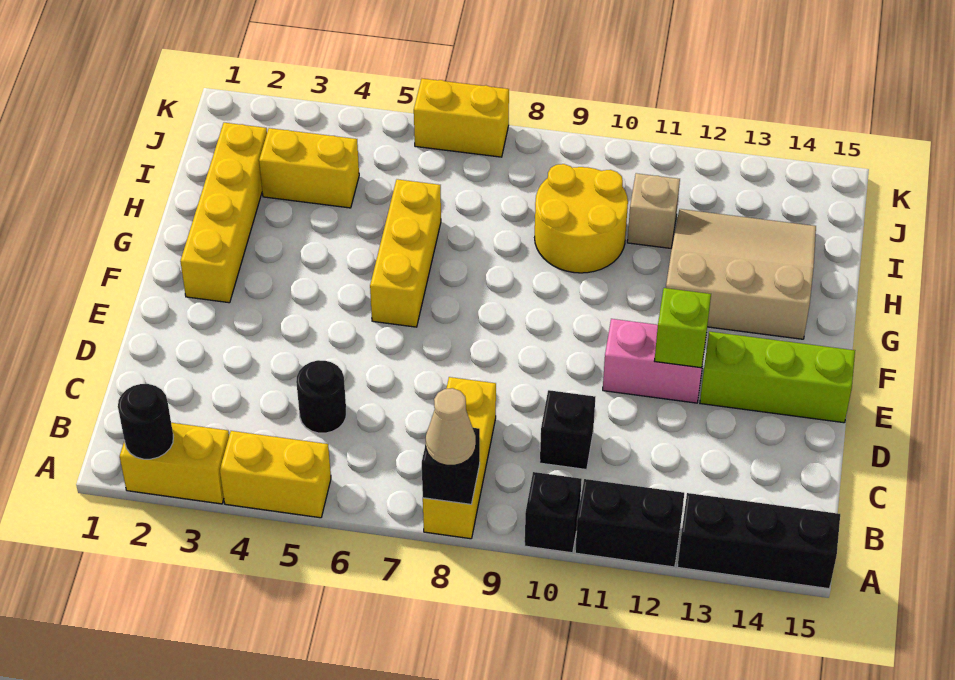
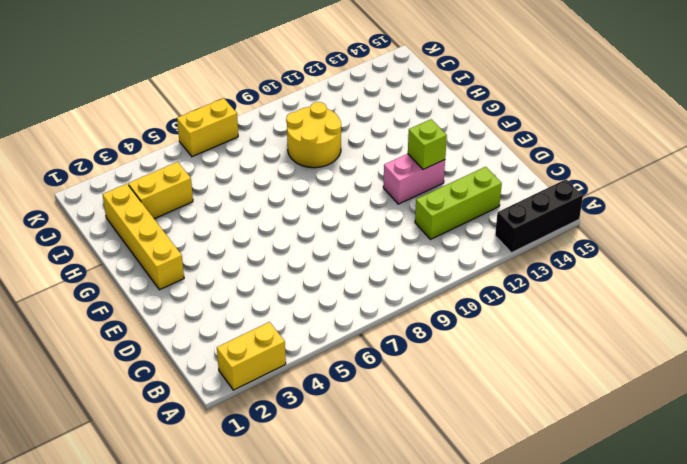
lime 1x3 brick [415,167,502,239] -> lime 1x3 brick moved to [700,331,855,423]
none -> yellow 1x2 brick [220,431,331,518]
none -> yellow 1x3 brick [423,377,496,539]
none -> black 1x1 brick [525,472,582,553]

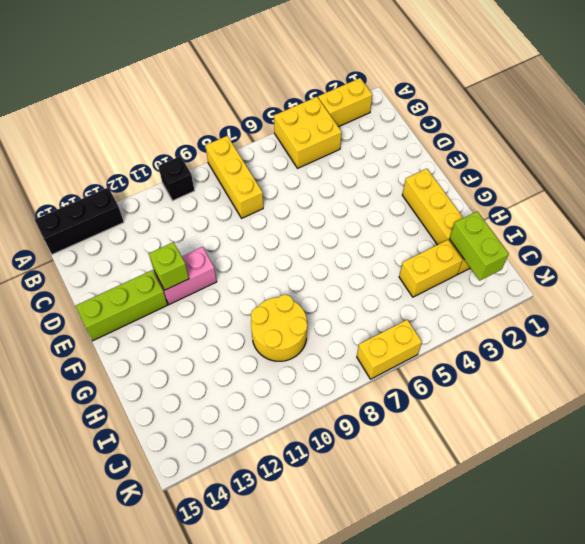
yellow 2x2 brick [274,97,342,168] -> yellow 1x2 brick [220,431,331,518]
lime 1x2 brick [450,212,509,281] -> none
none -> black 1x2 brick [575,479,684,567]
none -> black 1x1 round brick [296,360,346,433]
none -> black 1x1 brick [540,390,595,470]

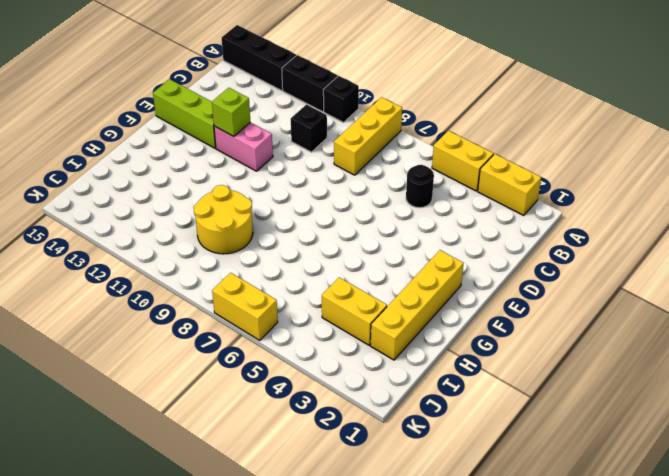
none -> yellow 1x3 brick [370,179,441,327]
none -> tan 3x3 slope [666,209,816,339]
none -> tan 1x1 brick [627,173,680,248]

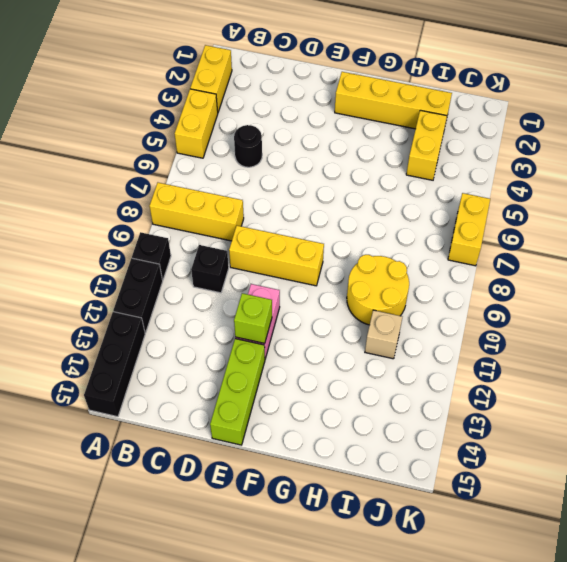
yellow 1x3 brick [229,226,324,286] -> yellow 1x3 brick moved to [370,179,441,327]
none -> tan 3x3 slope [666,209,816,339]
none -> black 1x1 round brick [118,384,173,459]
none -> black 1x1 brick [422,428,480,505]

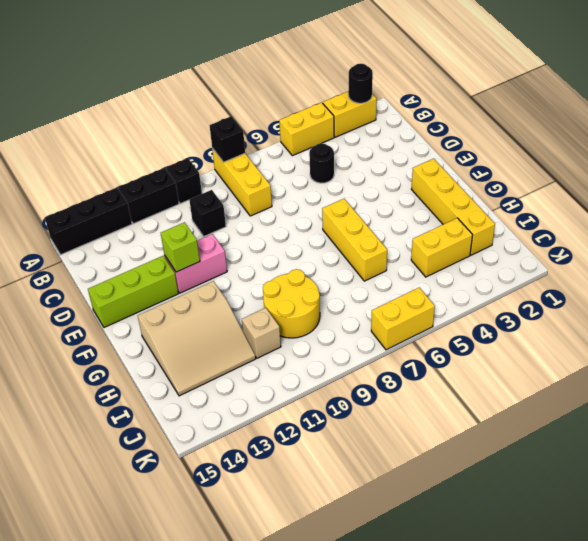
none -> tan 1x1 cone [426,388,476,465]

